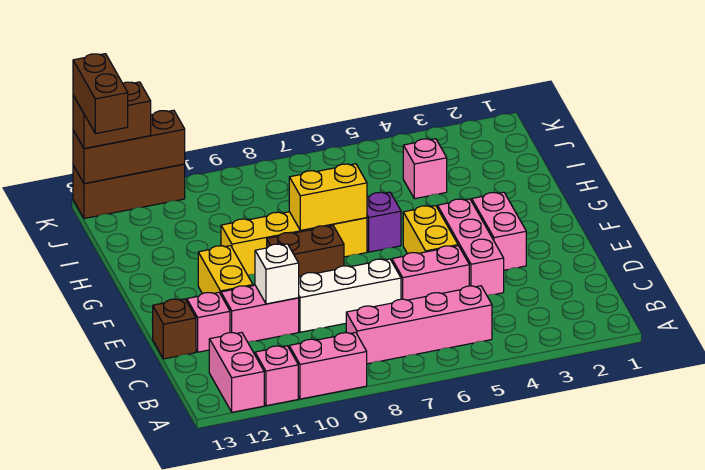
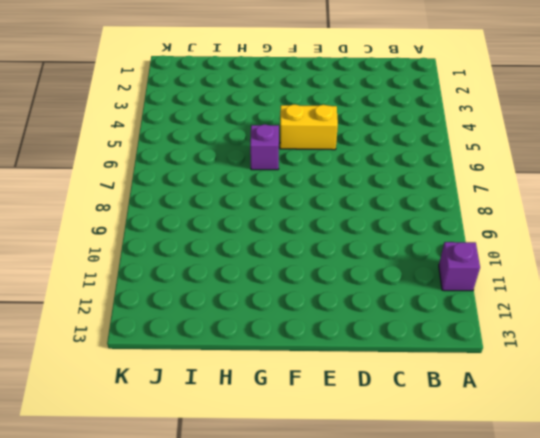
purple 1x1 brick [439,242,480,291] -> pink 1x1 brick [255,346,298,406]
none -> pink 1x2 brick [289,332,367,399]
none -> pink 1x2 brick [209,332,264,412]
none -> pink 1x4 brick [346,286,492,364]

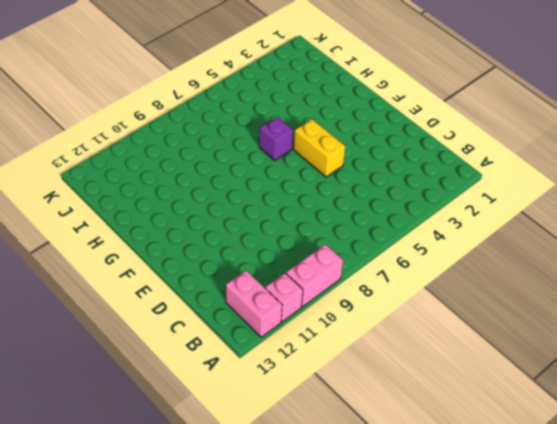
none -> pink 1x4 brick [346,286,492,364]
none -> pink 1x3 brick [438,199,504,295]
none -> pink 1x2 brick [392,246,469,300]

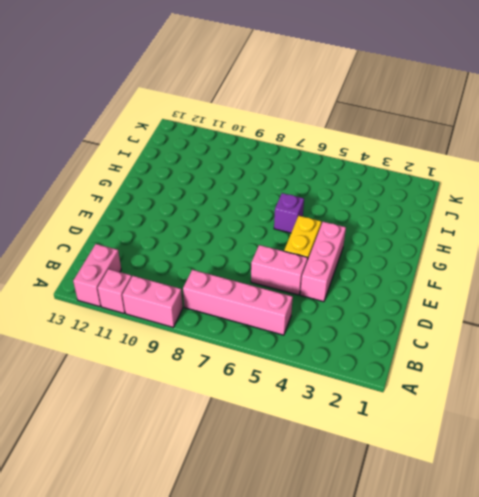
none -> white 1x3 brick [299,259,401,332]
none -> pink 1x2 brick [221,285,299,342]
none -> pink 1x1 brick [187,292,230,352]

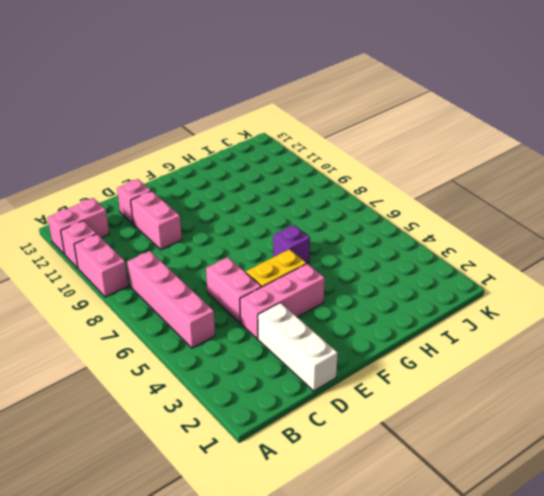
white 1x3 brick [258,303,338,391] -> white 1x3 brick moved to [299,259,401,332]
none -> brown 1x1 brick [152,299,196,359]
none -> pink 1x2 brick [472,192,526,270]
none -> yellow 1x2 brick [198,246,253,294]

